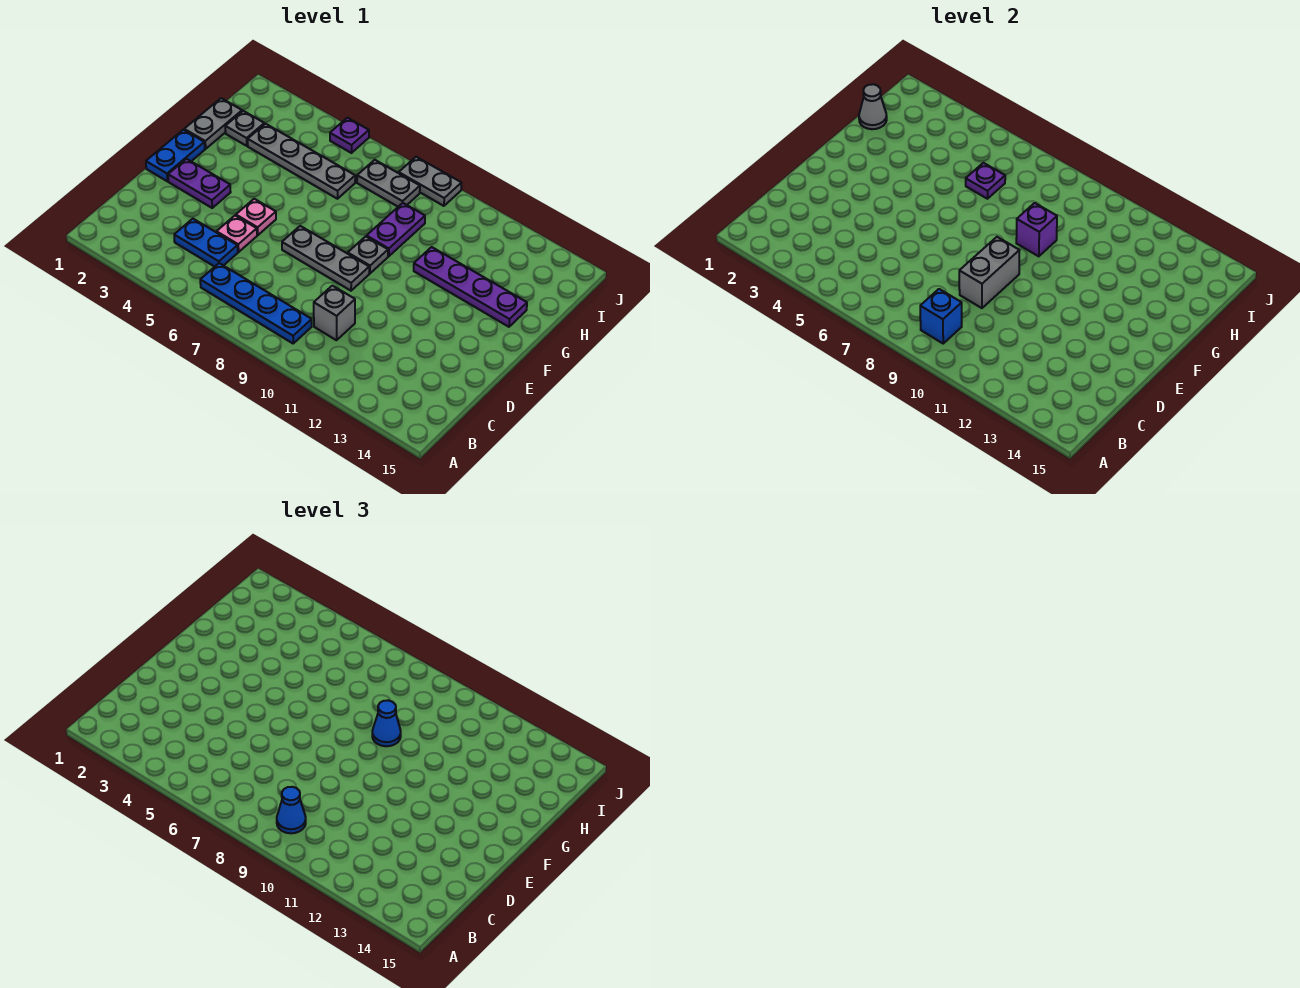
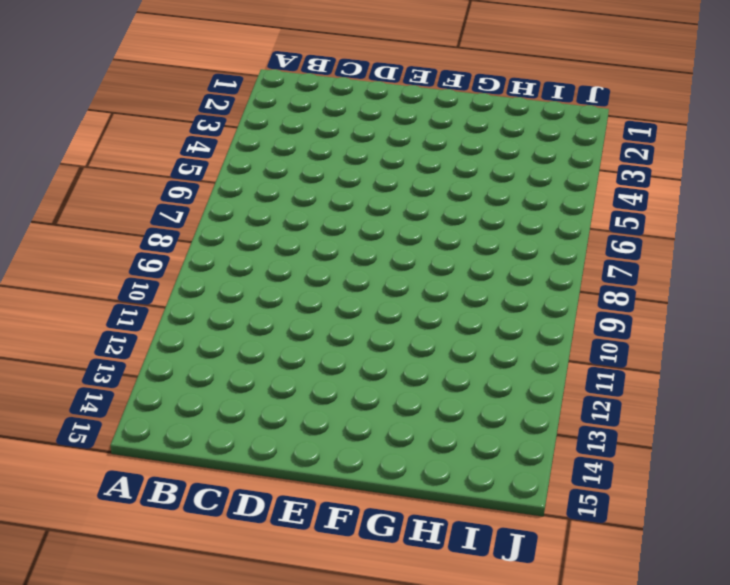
none -> blue 1x4 plate [200,263,312,343]
none -> blue 1x2 plate [174,219,238,267]
none -> grey 1x1 brick [314,286,355,340]

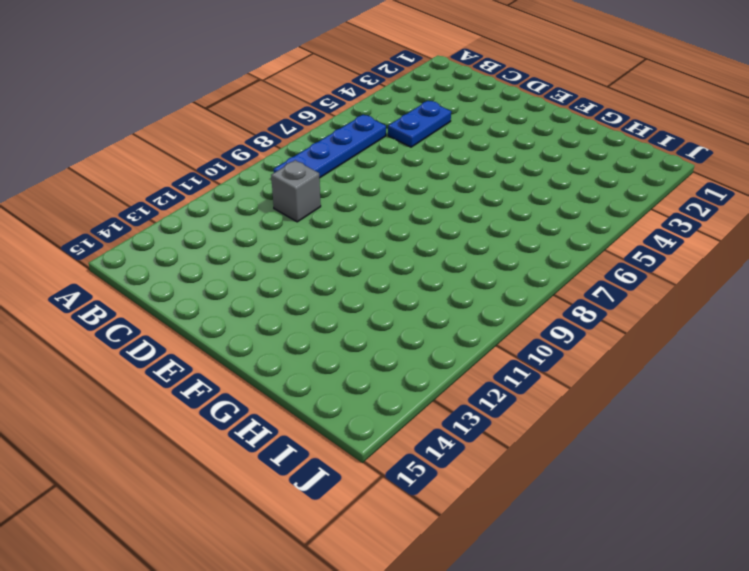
none -> pink 1x1 plate [217,216,257,252]
none -> blue 1x2 plate [146,130,205,181]
none -> purple 1x2 plate [168,159,231,208]

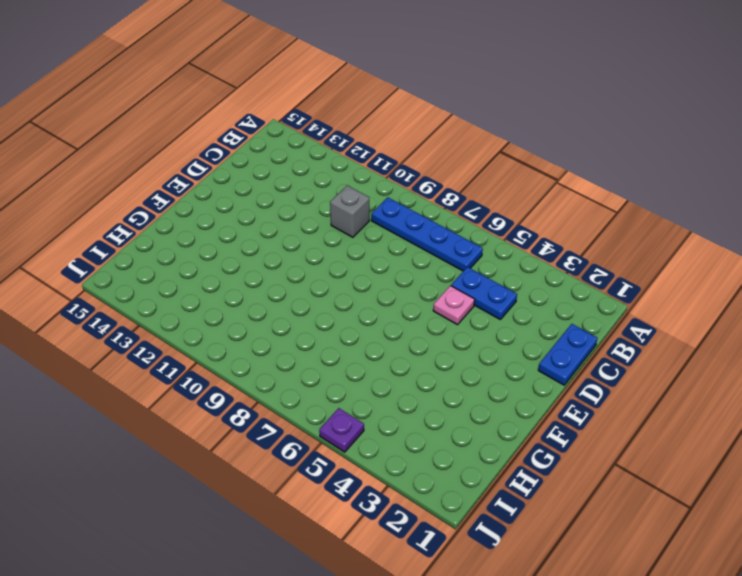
blue 1x2 plate [538,324,597,385] -> blue 1x2 plate moved to [146,130,205,181]
none -> purple 1x2 plate [168,159,231,208]
none -> pink 1x1 plate [236,199,276,235]
none -> grey 1x3 plate [282,226,369,291]

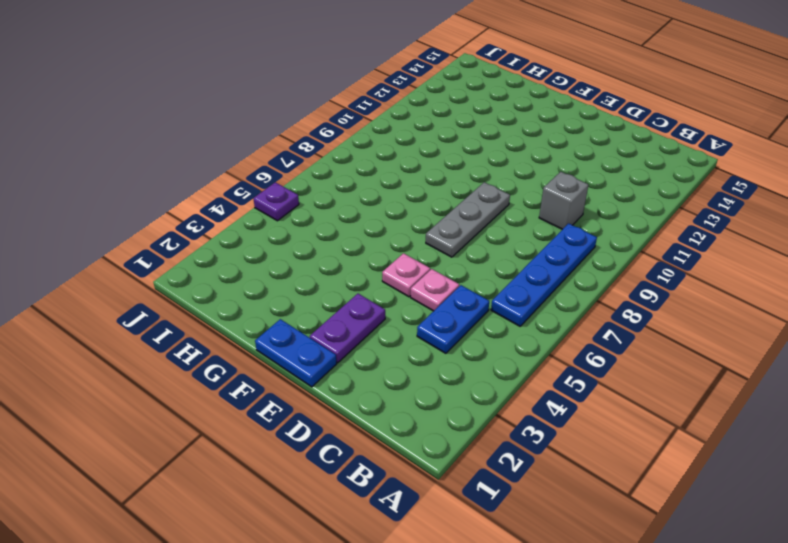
none -> grey 1x1 plate [348,236,388,273]
none -> grey 1x2 plate [184,98,242,149]
none -> purple 1x2 plate [367,203,425,256]

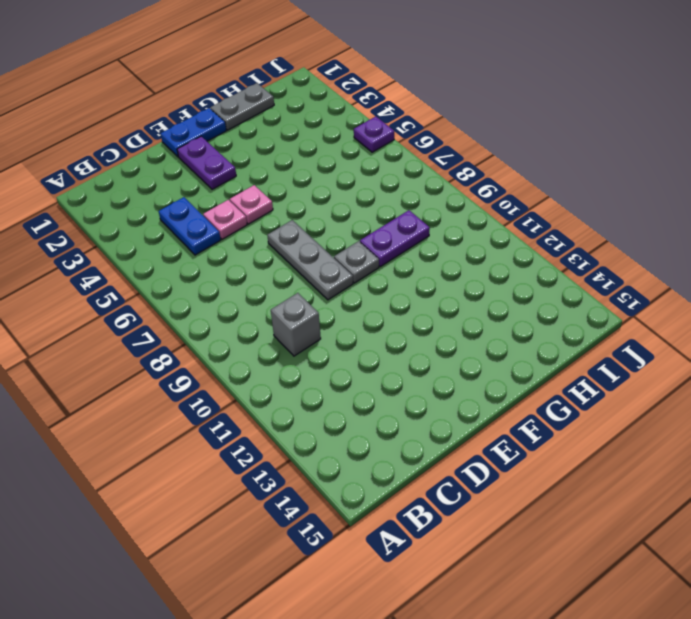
none -> blue 1x4 plate [200,263,312,343]
none -> purple 1x4 plate [414,247,527,327]
none -> grey 1x1 plate [225,111,264,146]

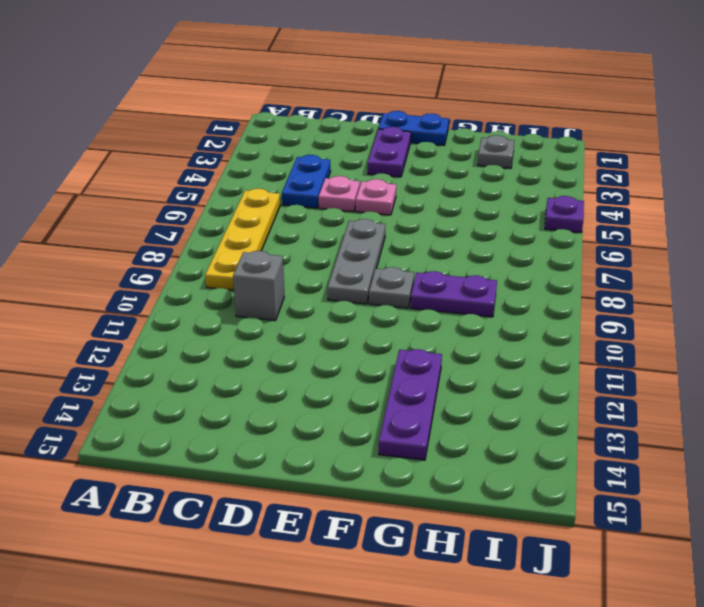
yellow 1x4 plate [205,189,280,290] -> blue 1x4 plate [200,263,312,343]
purple 1x3 plate [379,349,442,460] -> purple 1x4 plate [414,247,527,327]
none -> grey 1x2 plate [184,98,242,149]
none -> grey 1x4 plate [248,124,355,199]
none -> grey 1x2 plate [357,160,420,207]

